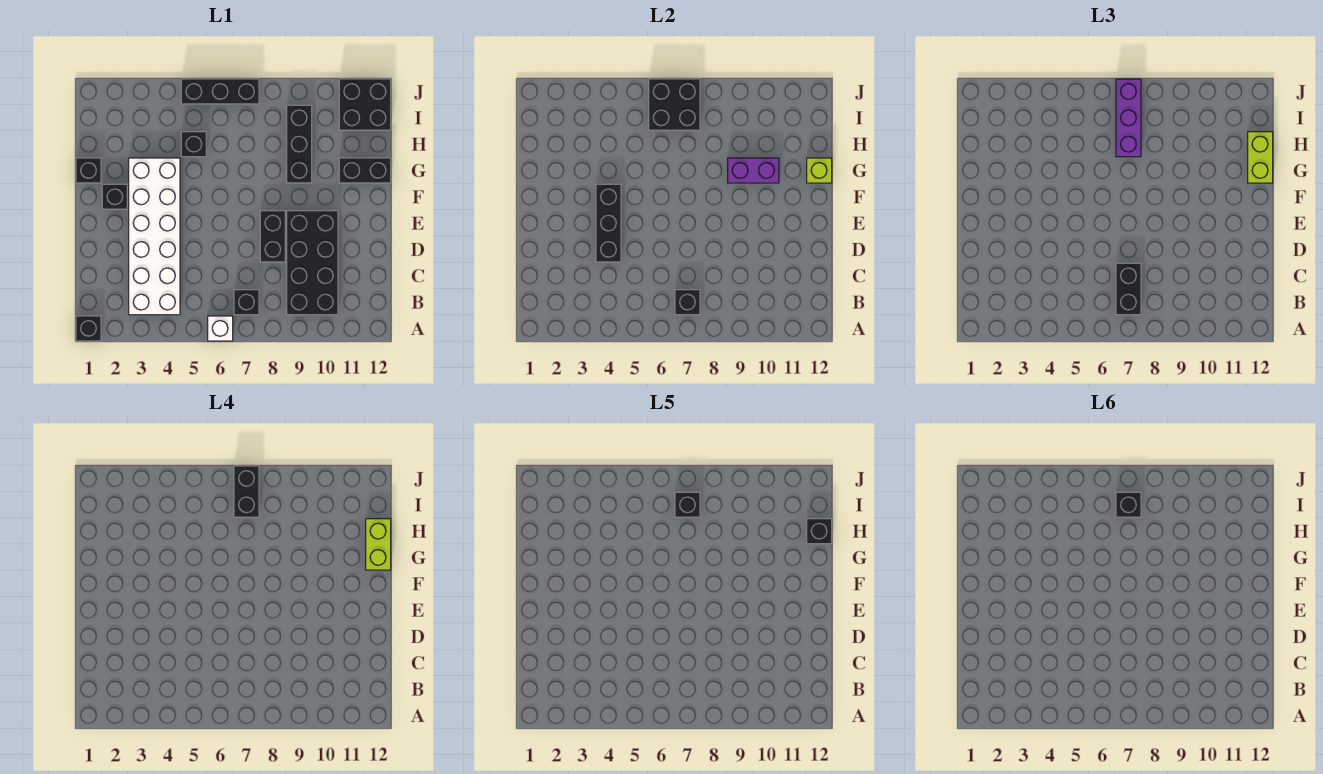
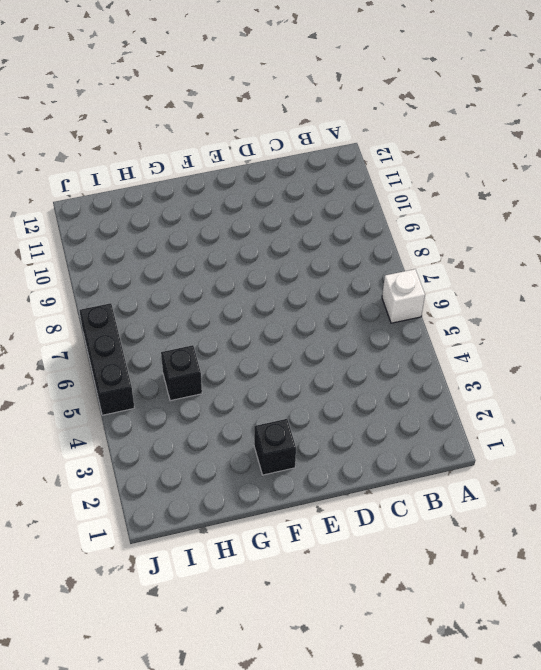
none -> black 1x1 brick [76,316,101,341]
none -> white 2x6 brick [129,158,180,315]
none -> black 1x1 brick [234,290,259,315]

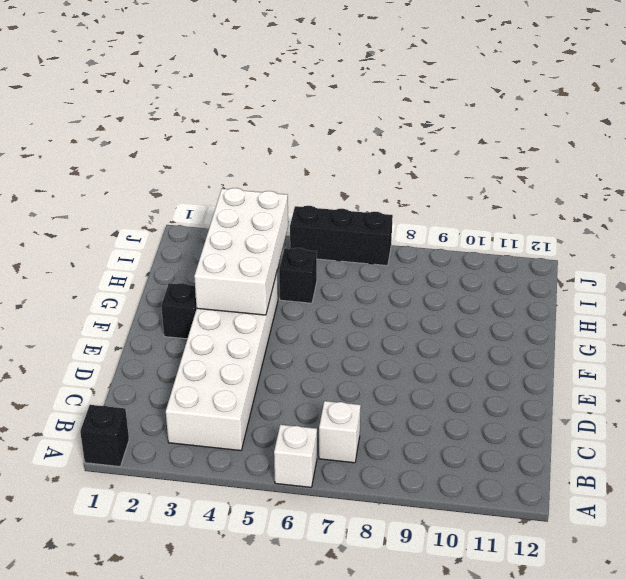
white 1x1 brick [319,401,361,463] -> black 1x1 brick [234,290,259,315]
white 2x4 brick [194,188,288,315] -> black 1x3 brick [596,184,621,262]
none -> black 2x4 brick [287,211,338,315]
none -> black 1x2 brick [260,211,285,262]
none -> black 1x1 brick [76,158,101,183]

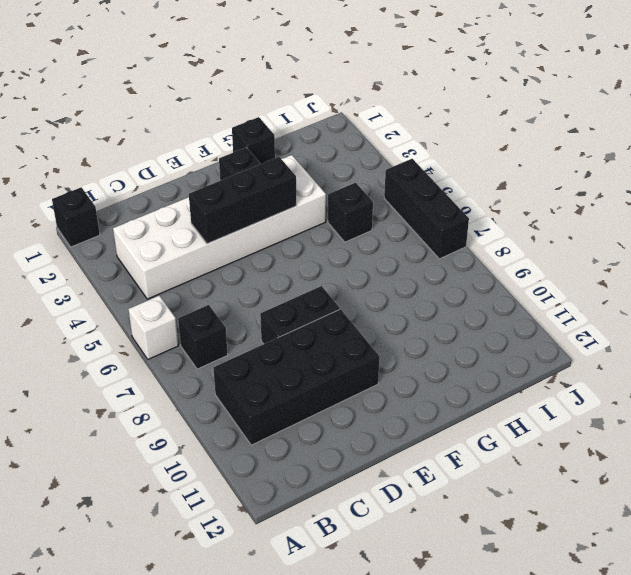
none -> black 1x3 brick [287,105,312,183]
none -> black 1x2 brick [339,158,391,183]
none -> black 2x2 brick [339,79,391,130]

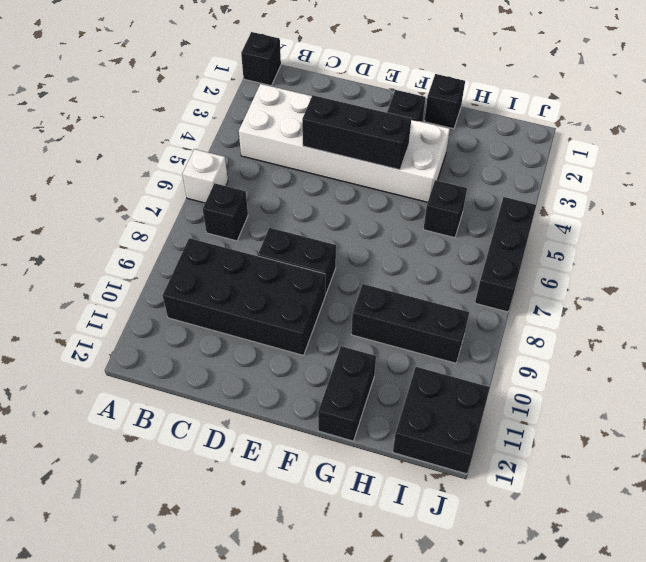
none -> black 1x1 brick [675,290,700,315]
none -> purple 1x2 brick [728,158,779,183]
none -> lime 1x1 brick [807,158,832,183]

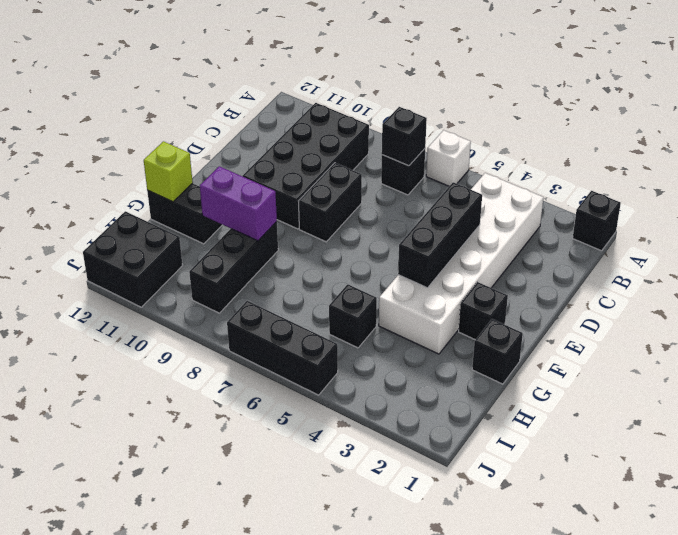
none -> black 2x2 brick [649,79,700,130]
none -> black 1x2 brick [1116,263,1141,315]
none -> lime 1x2 brick [1248,132,1273,183]

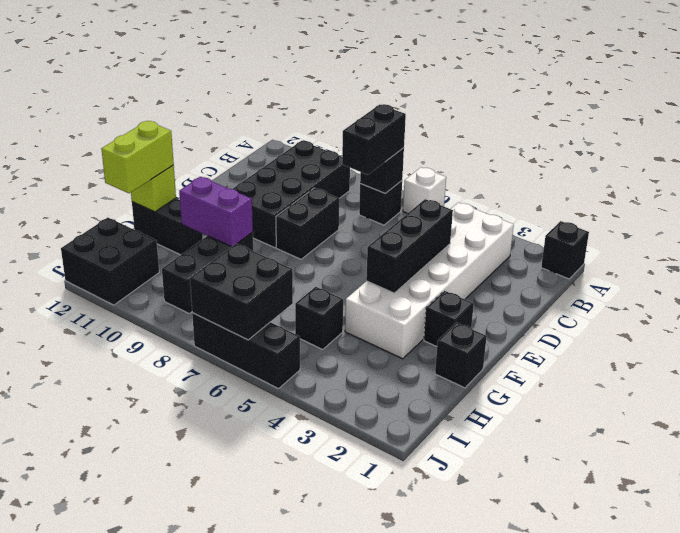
none -> purple 1x3 brick [1116,79,1141,157]
none -> lime 1x2 brick [366,519,391,570]
none -> black 1x2 brick [234,466,259,517]

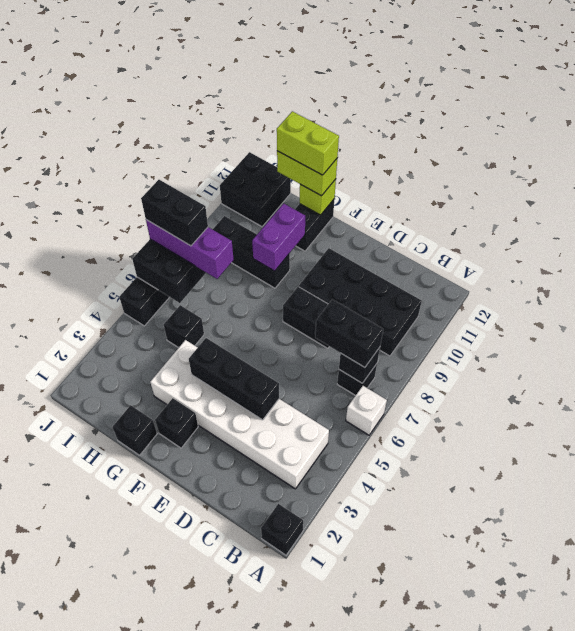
none -> black 1x1 brick [807,519,832,544]
none -> black 1x1 brick [675,492,700,517]
none -> black 1x1 brick [1116,492,1141,517]

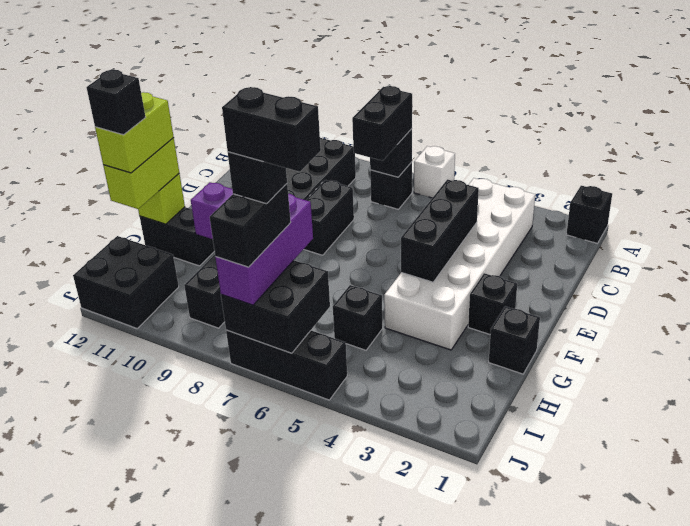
black 1x2 brick [222,87,321,172] -> black 1x1 brick [1116,492,1141,517]

